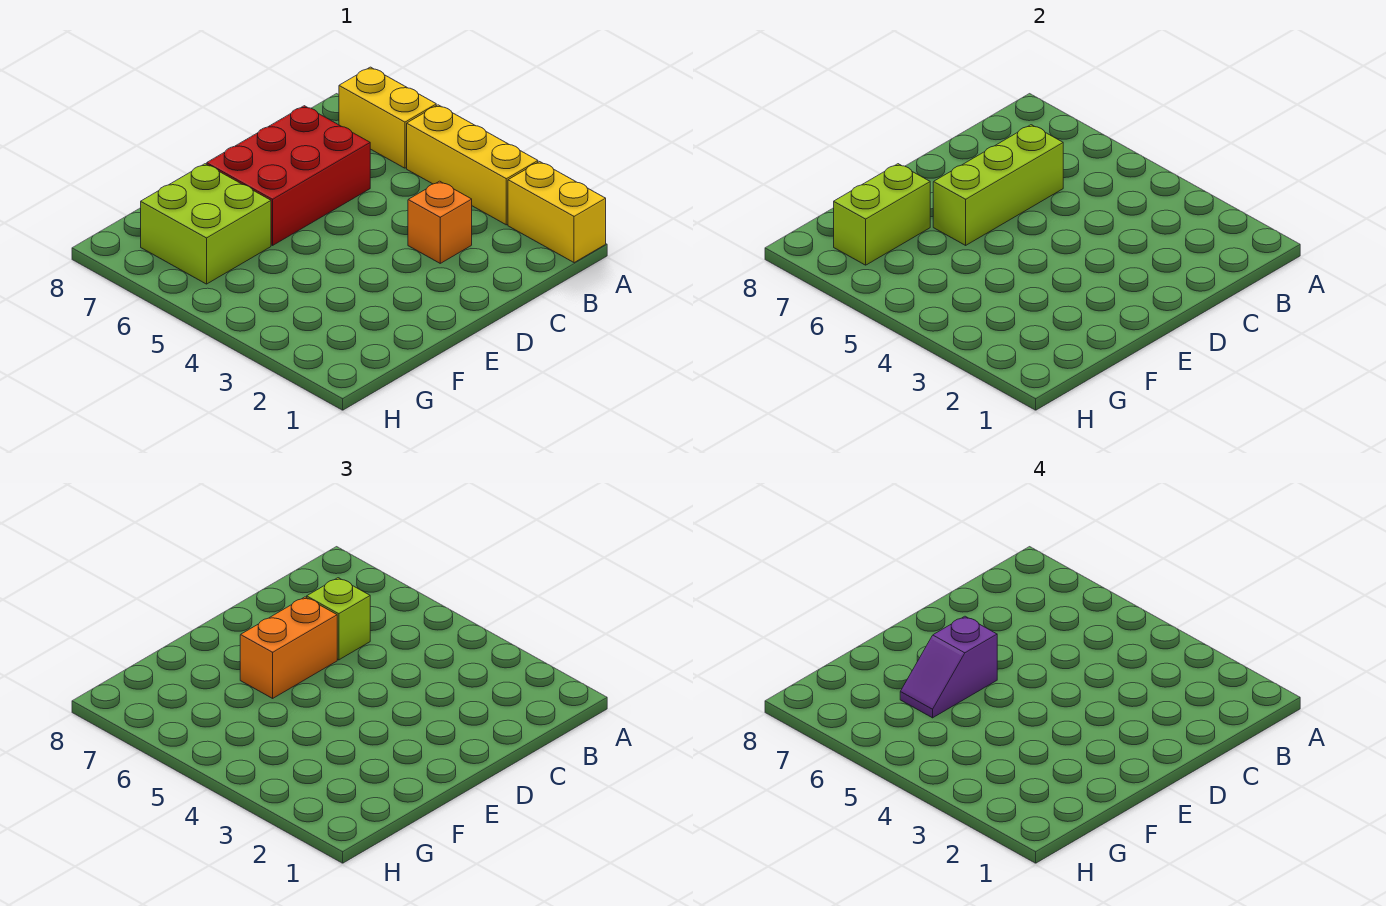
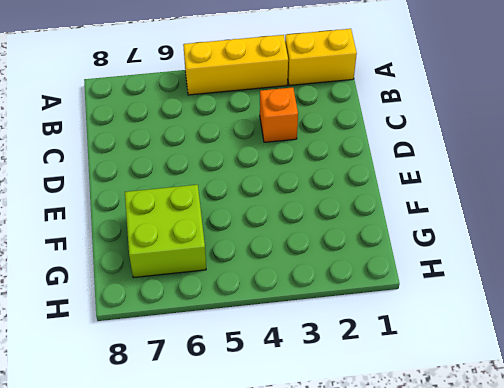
none -> yellow 1x2 brick [339,67,436,168]
none -> red 2x3 brick [207,106,370,245]

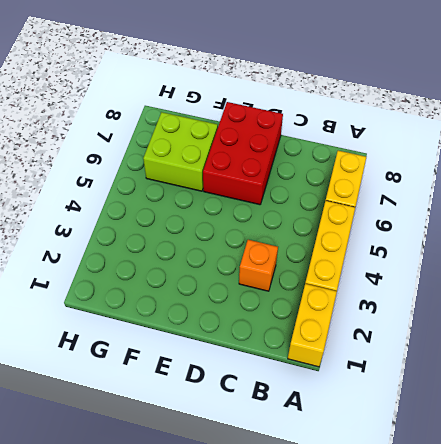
red 2x3 brick [203,102,283,205] -> red 2x3 brick turned to [207,106,370,245]
none -> lime 1x3 brick [933,125,1063,245]
none -> lime 1x2 brick [834,164,930,265]

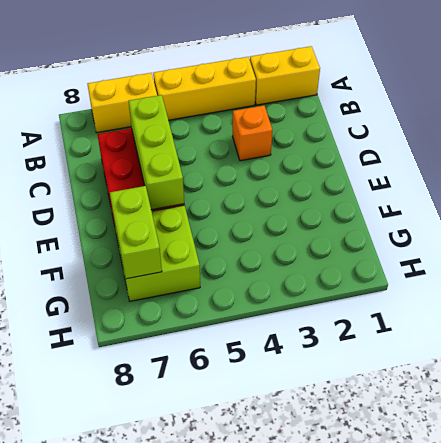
none -> lime 1x1 brick [307,578,370,660]
none -> orange 1x2 brick [240,597,337,698]

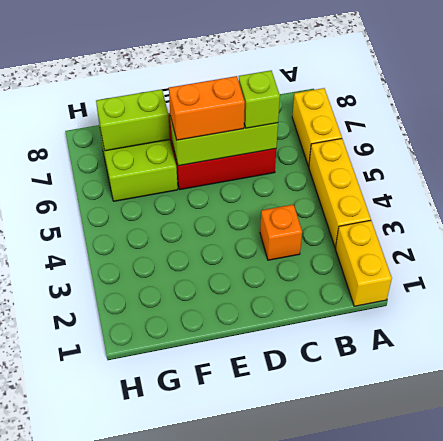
none -> purple 1x2 slope [900,616,997,718]

